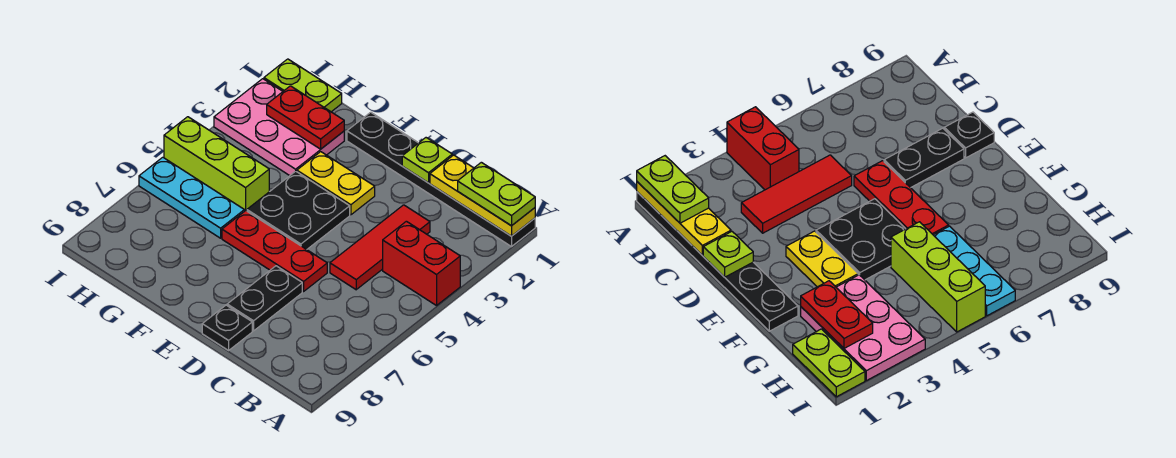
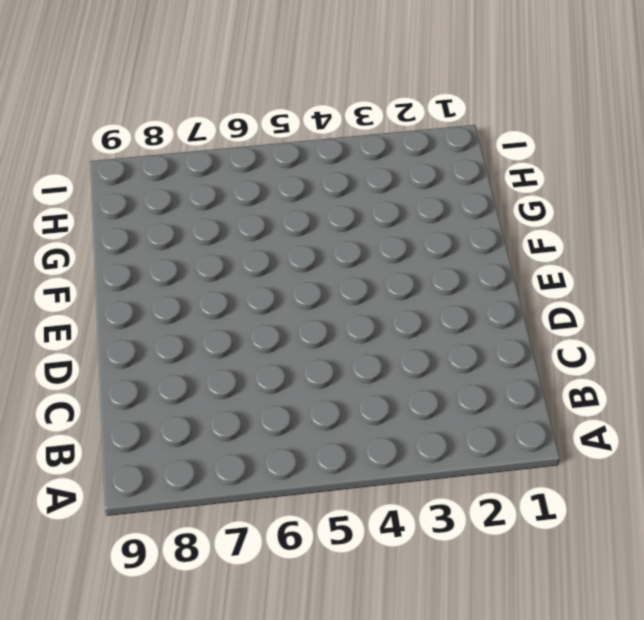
none -> black 1x6 plate [347,112,535,247]
none -> red 1x2 brick [383,221,460,306]
none -> red 1x3 tile [330,205,430,290]

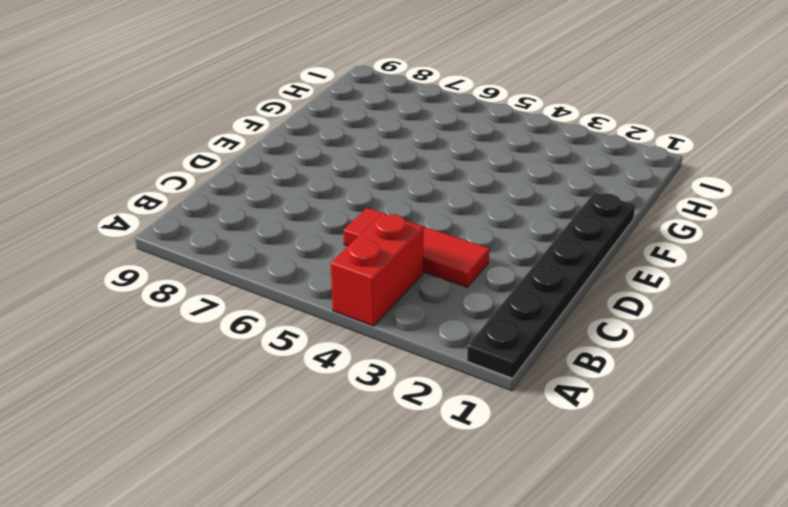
none -> red 1x3 plate [222,211,327,292]
none -> black 1x2 plate [227,266,302,331]
none -> black 1x1 plate [202,305,252,350]

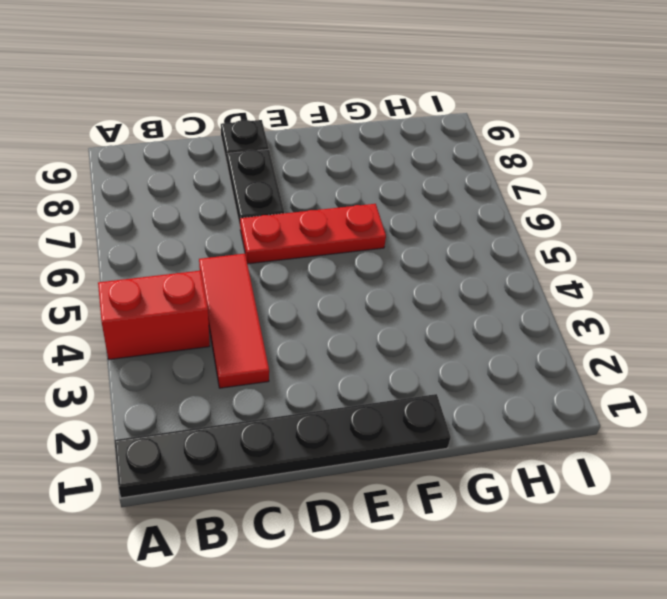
none -> yellow 1x2 plate [297,152,375,215]
none -> black 2x2 plate [247,171,350,249]
none -> pink 2x3 plate [214,79,344,176]

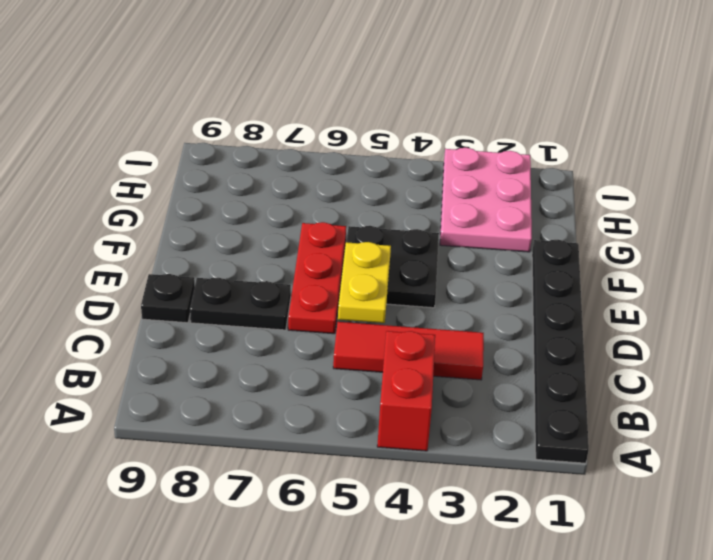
yellow 1x2 plate [338,242,391,323] -> yellow 1x2 plate moved to [297,152,375,215]
none -> lime 1x3 brick [164,117,269,211]
none -> cyan 1x3 plate [139,157,244,238]
none -> lime 1x2 plate [264,59,342,112]

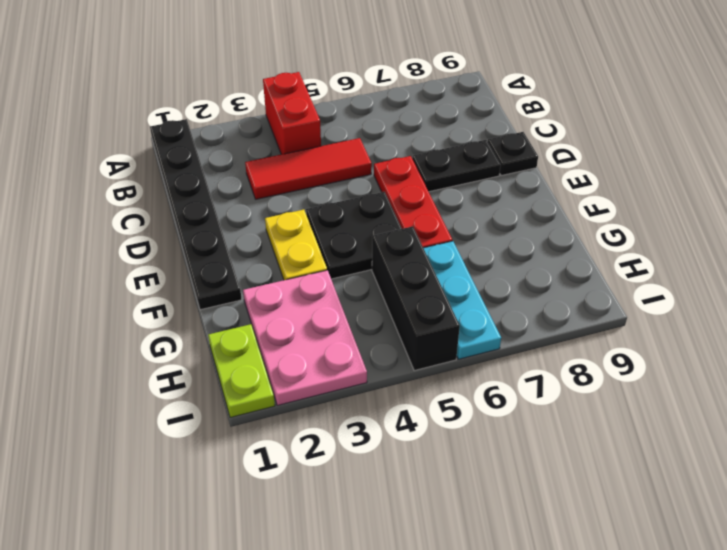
black 1x3 brick [372,226,460,371] -> lime 1x3 brick [164,117,269,211]
none -> yellow 1x3 plate [430,155,535,236]
none -> lime 1x1 plate [402,138,452,183]
none -> red 1x2 plate [267,86,344,149]

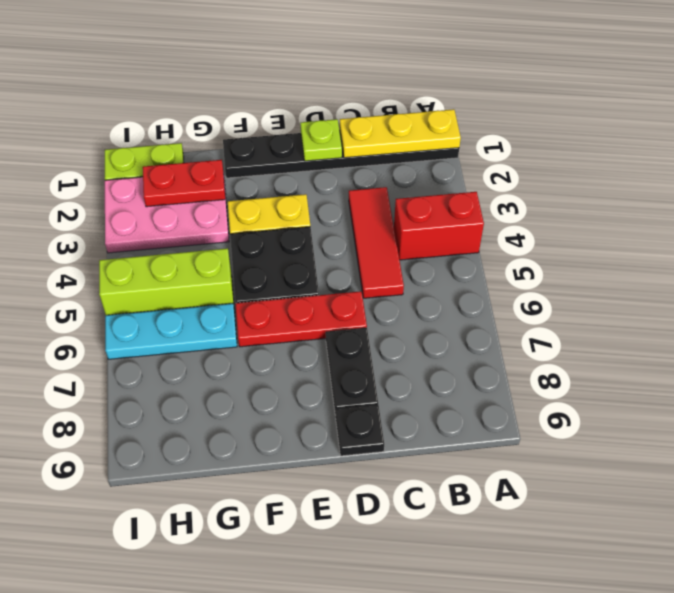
none -> lime 1x2 plate [458,162,535,226]

